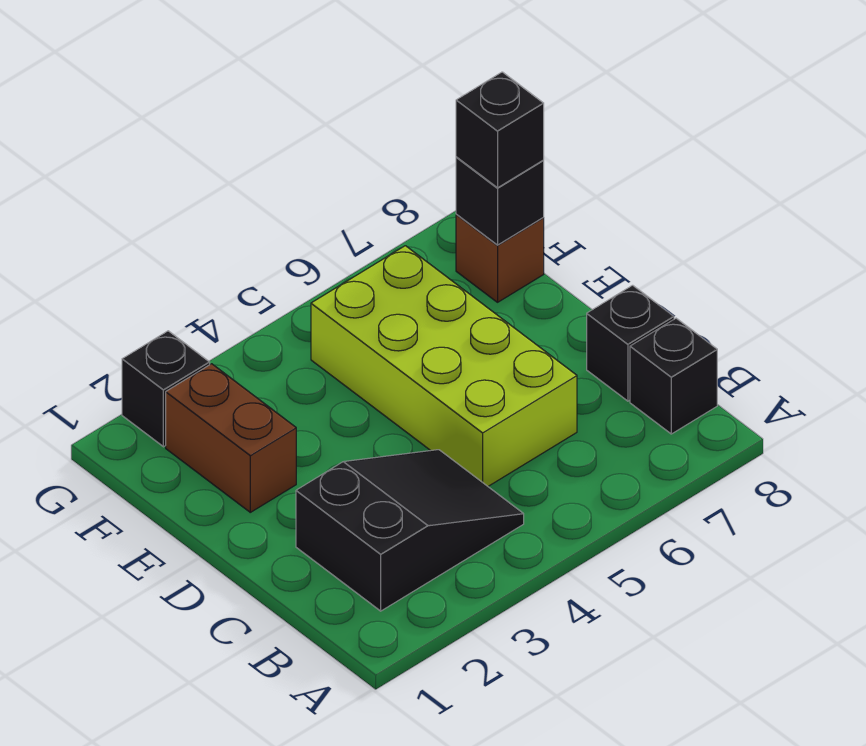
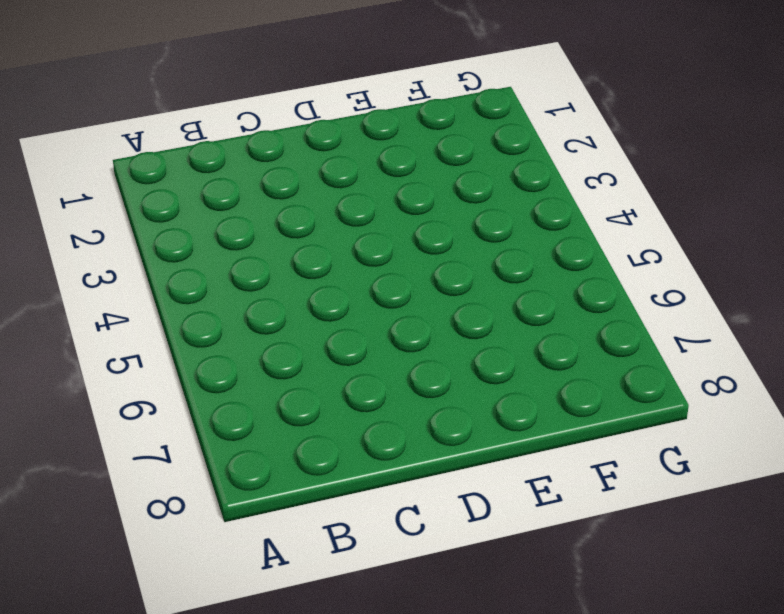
none -> black 2x3 slope [296,450,524,611]
none -> black 1x1 brick [630,318,717,434]

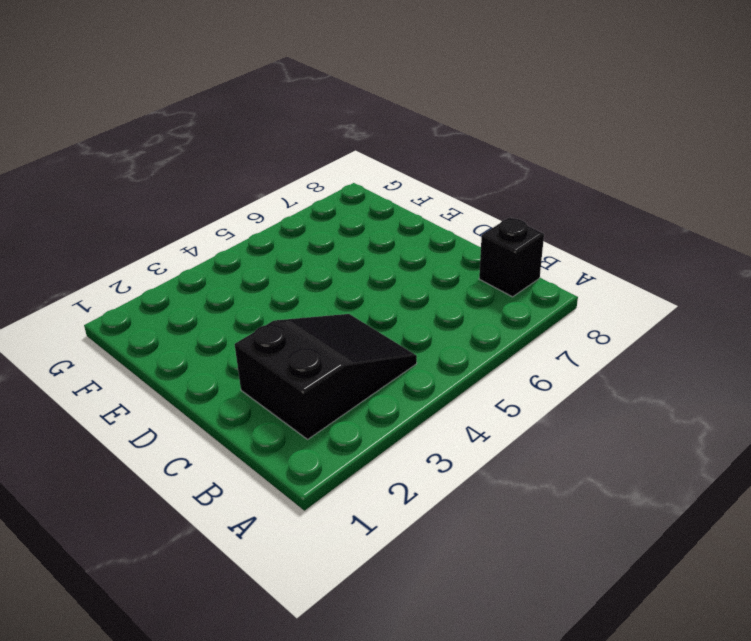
none -> lime 2x4 brick [311,246,577,486]
none -> black 1x1 brick [587,285,674,401]

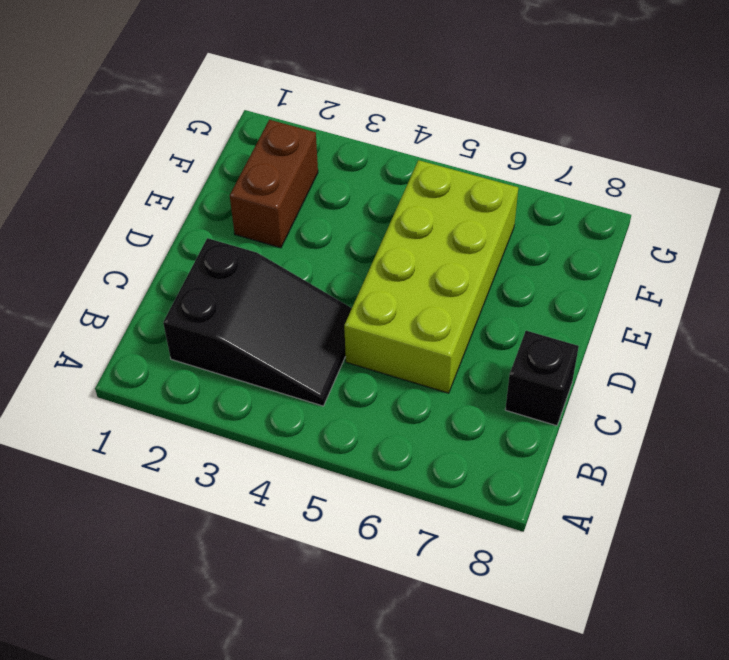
none -> black 1x1 brick [630,318,717,434]
none -> brown 1x1 brick [456,214,544,302]

